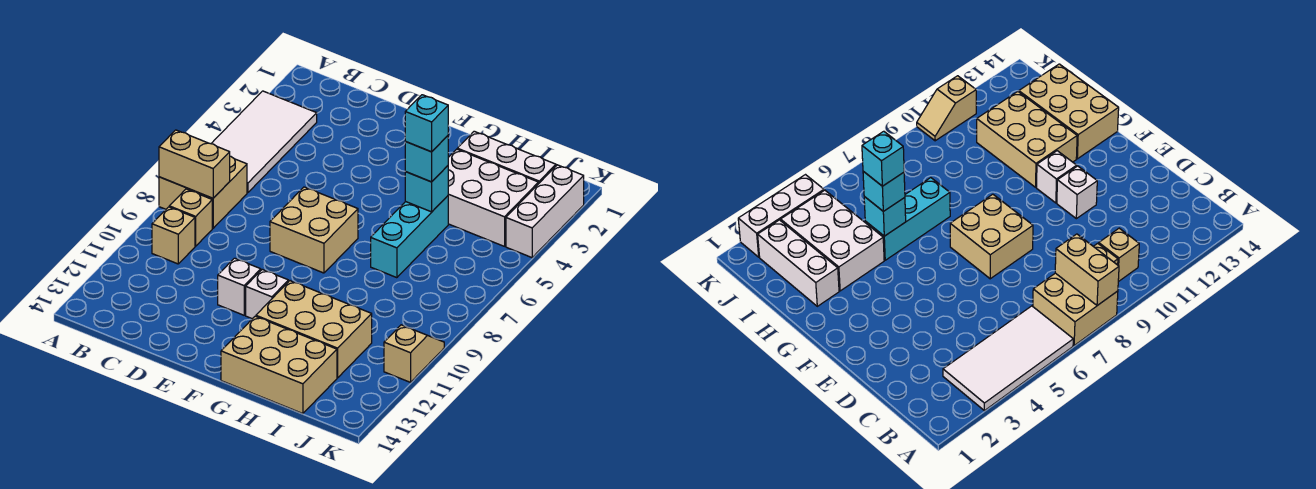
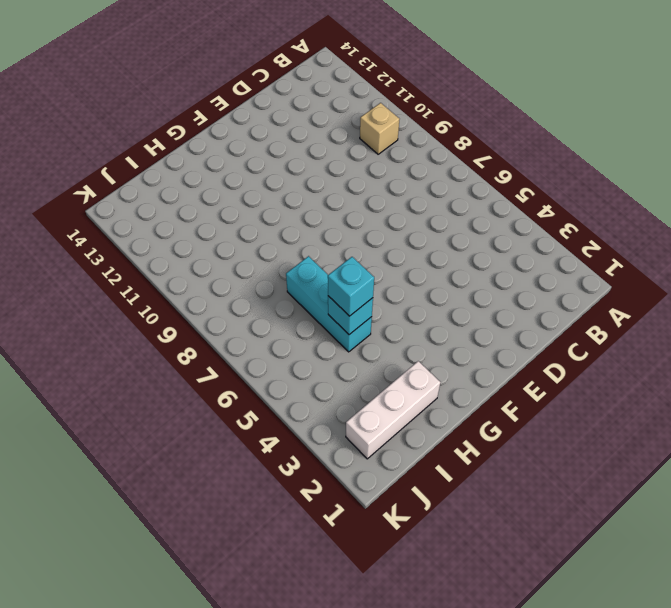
none -> white 2x4 tile [211,91,317,193]
none -> tan 2x2 brick [159,156,247,228]
none -> tan 1x1 brick [169,189,212,246]

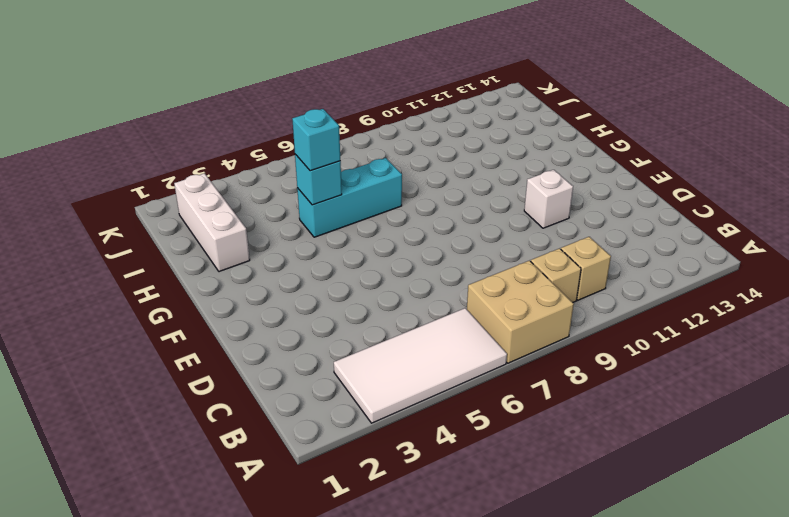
none -> tan 2x2 brick [270,187,358,273]
none -> white 1x1 brick [246,269,288,319]
none -> tan 2x3 brick [256,281,372,378]

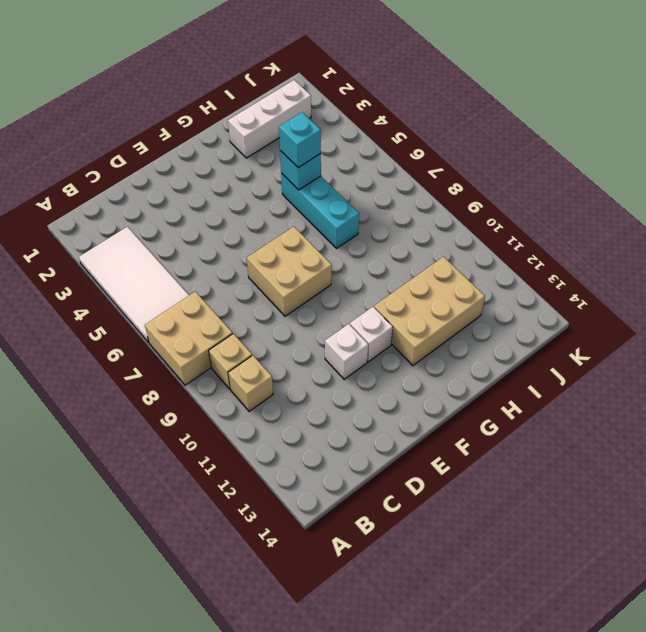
none -> tan 2x3 brick [221,316,337,414]
none -> white 2x3 brick [448,149,538,246]
none -> white 1x3 brick [506,165,584,258]

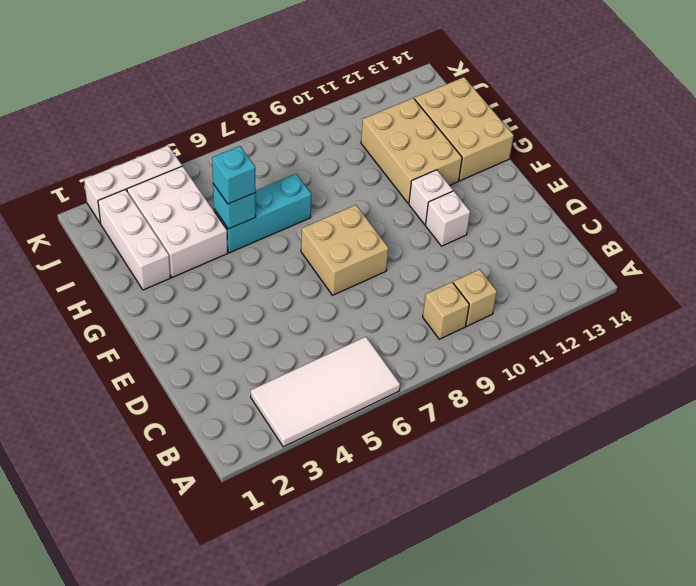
none -> tan 2x2 brick [159,156,247,228]
none -> tan 1x2 slope [384,325,444,382]
none -> tan 1x2 brick [159,130,230,198]

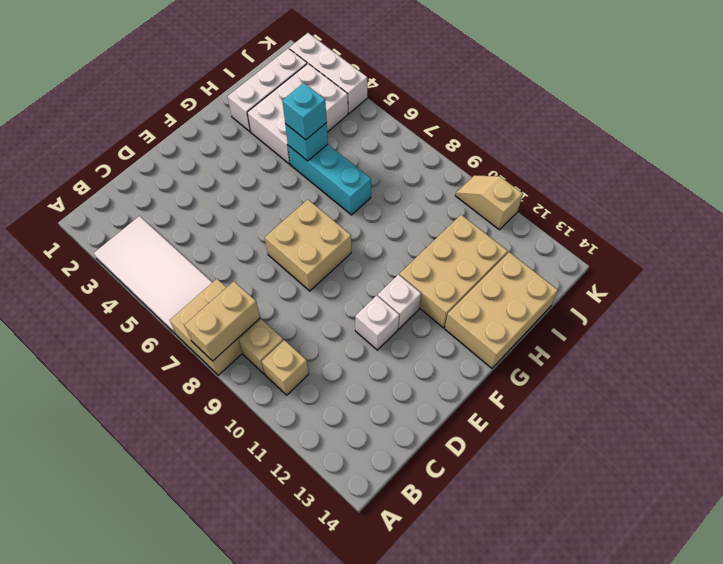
none -> cyan 1x1 brick [405,95,448,152]

